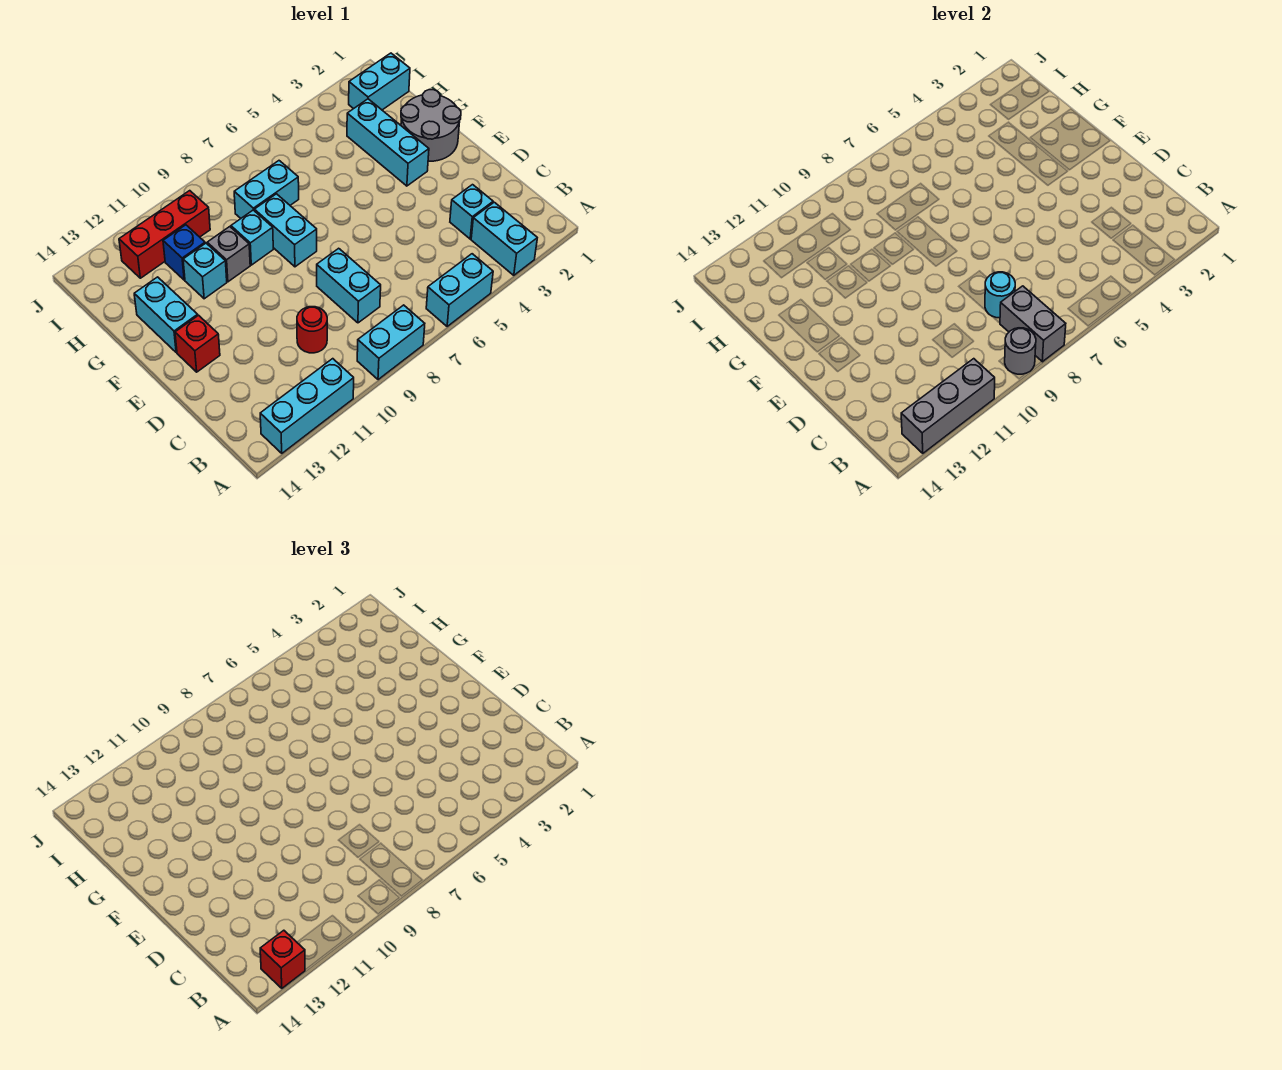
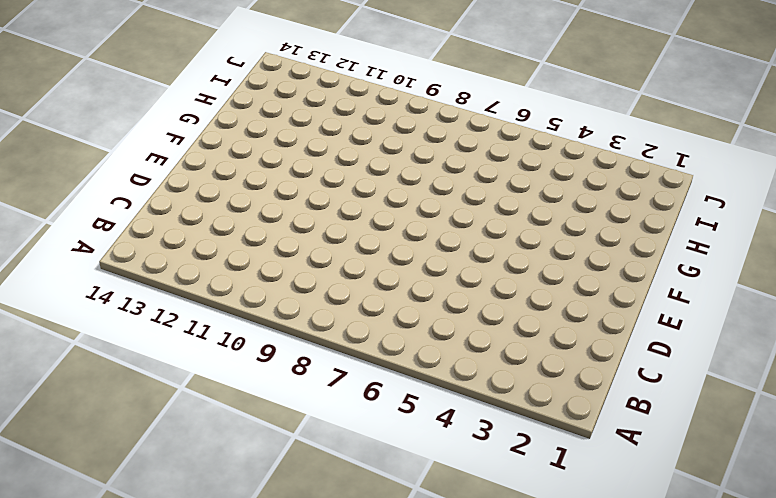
none -> cyan 1x2 brick [471,202,537,275]
none -> cyan 1x2 brick [426,254,493,326]
none -> cyan 1x2 brick [357,305,425,380]

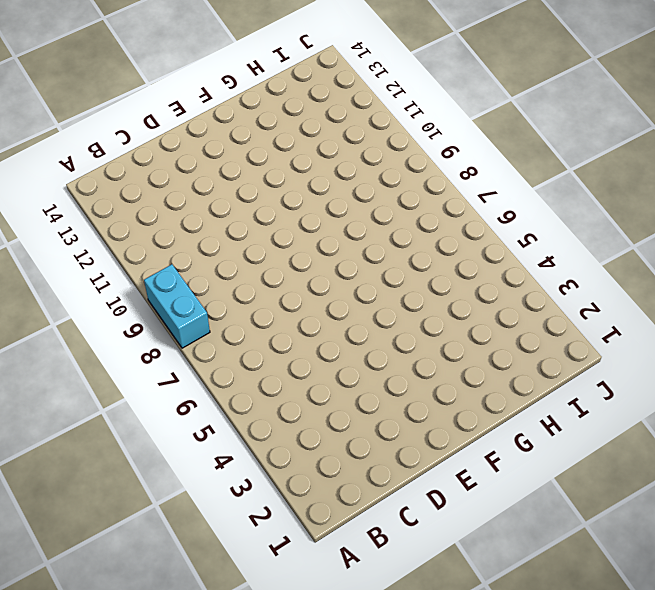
none -> cyan 1x2 brick [471,202,537,275]
none -> cyan 1x2 brick [426,254,493,326]
none -> cyan 1x3 brick [260,359,354,453]

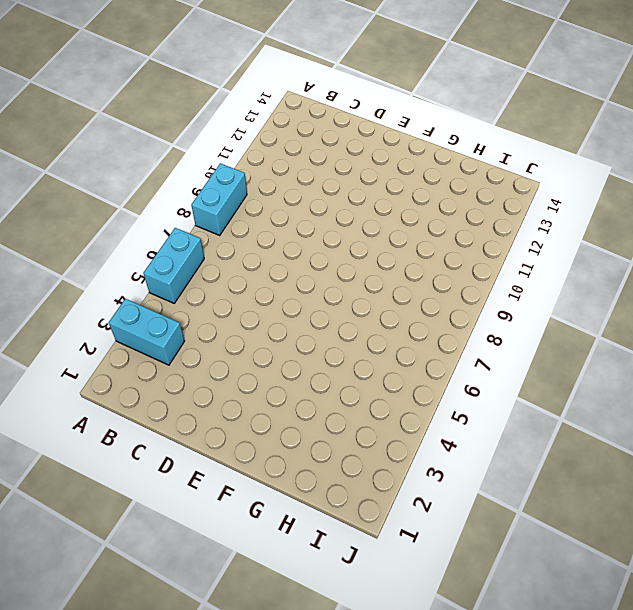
none -> cyan 1x3 brick [260,359,354,453]
none -> cyan 1x1 brick [450,185,493,239]
none -> cyan 1x2 brick [317,248,381,323]

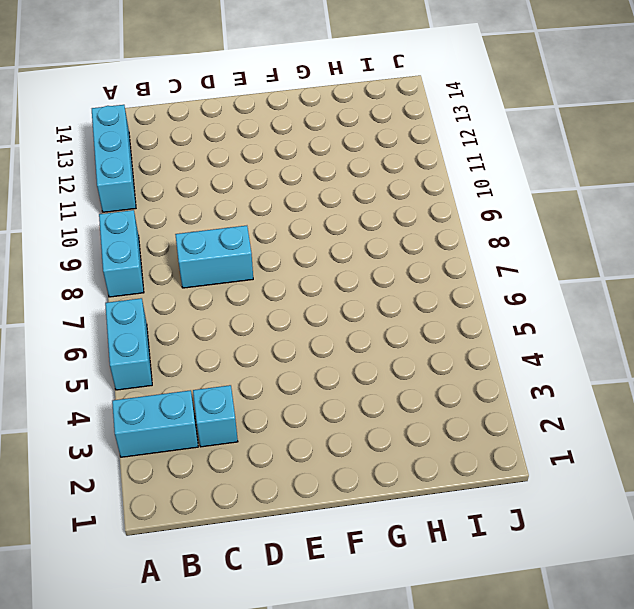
none -> red 1x1 round brick [297,307,327,353]
none -> red 1x1 brick [175,315,220,372]
none -> grey 2x2 round brick [401,90,461,161]

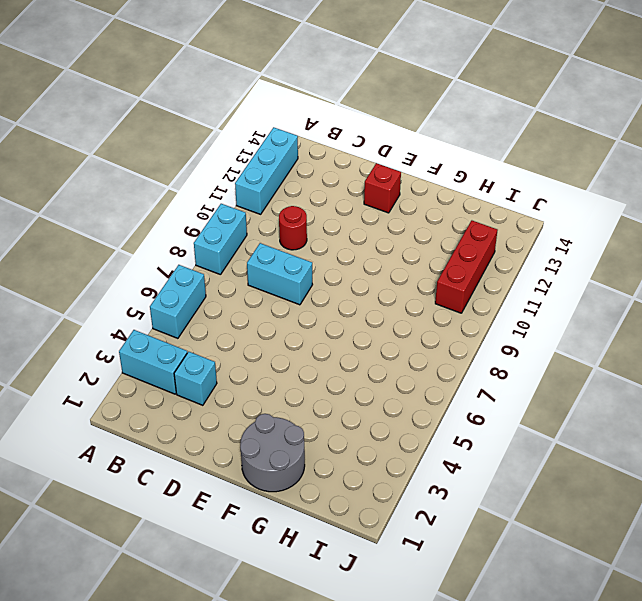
none -> cyan 1x3 brick [347,99,429,186]
none -> cyan 1x2 brick [254,194,317,267]
none -> cyan 1x2 brick [134,277,198,353]

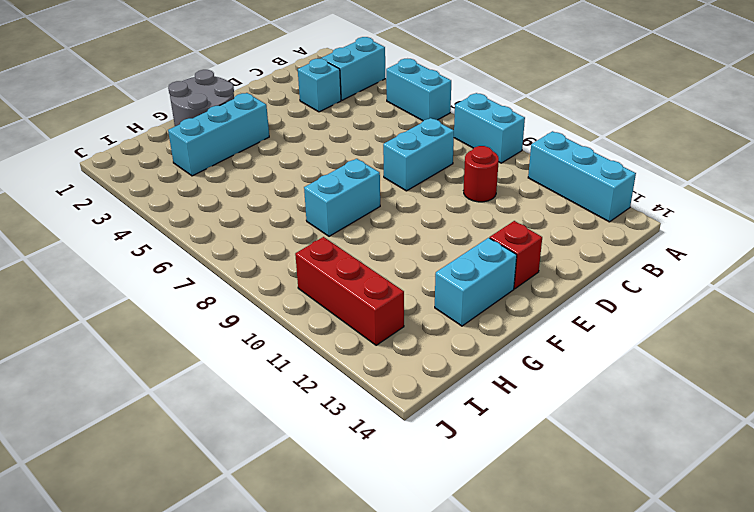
none -> cyan 1x1 brick [231,210,273,265]
none -> grey 1x1 brick [207,227,250,282]
none -> cyan 1x1 brick [183,243,227,299]

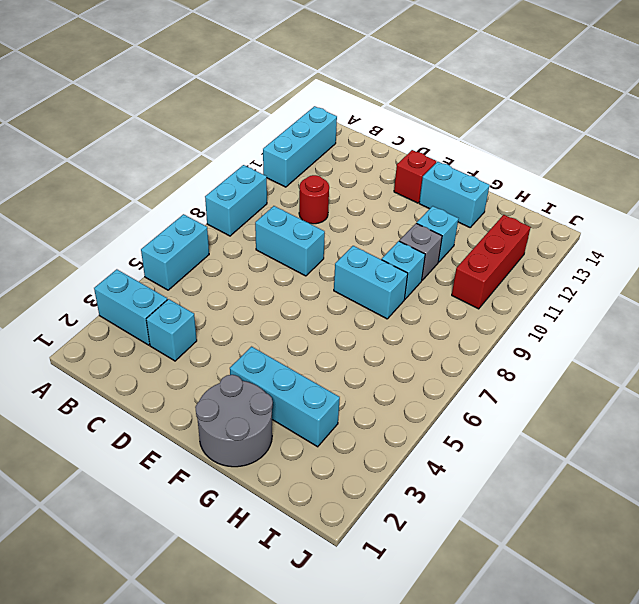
none -> cyan 1x2 brick [234,161,299,218]
none -> blue 1x1 brick [163,225,205,280]
none -> cyan 1x2 brick [349,53,410,110]

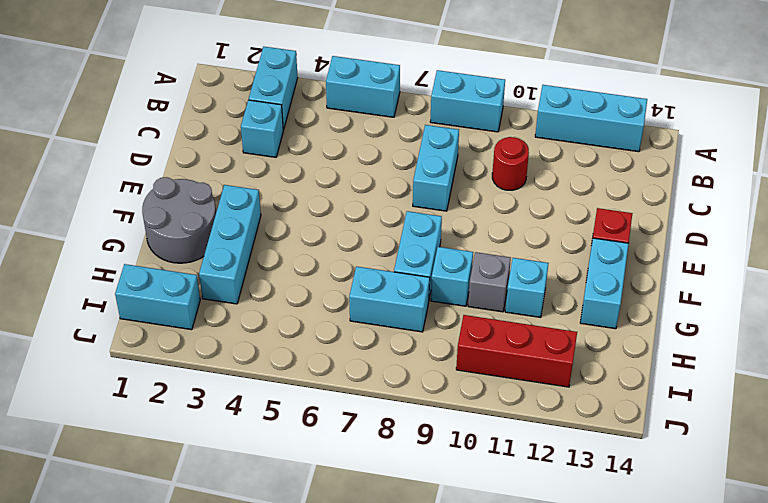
none -> blue 1x1 brick [163,225,205,280]
none -> grey 1x2 brick [1000,286,1066,362]
none -> grey 1x1 round brick [1005,328,1036,374]

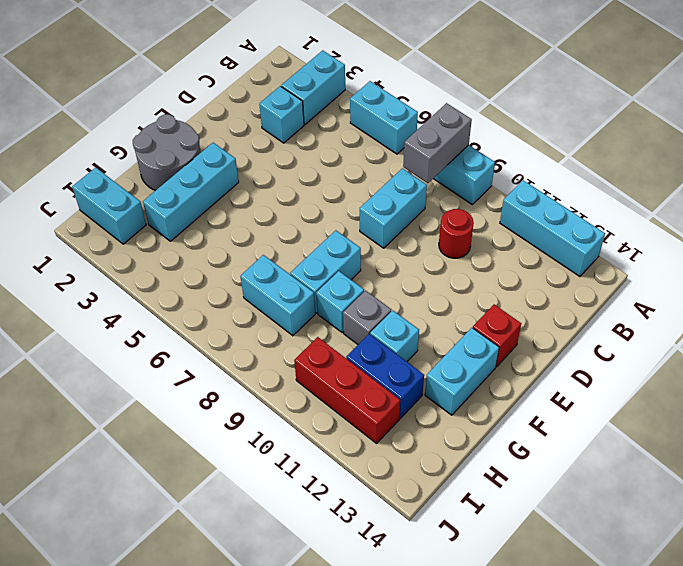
blue 1x2 brick [346,334,424,418] -> blue 1x1 brick [163,225,205,280]
none -> grey 1x1 round brick [1005,328,1036,374]
none -> grey 1x3 brick [901,359,995,453]
none -> cyan 1x1 round brick [985,272,1015,318]

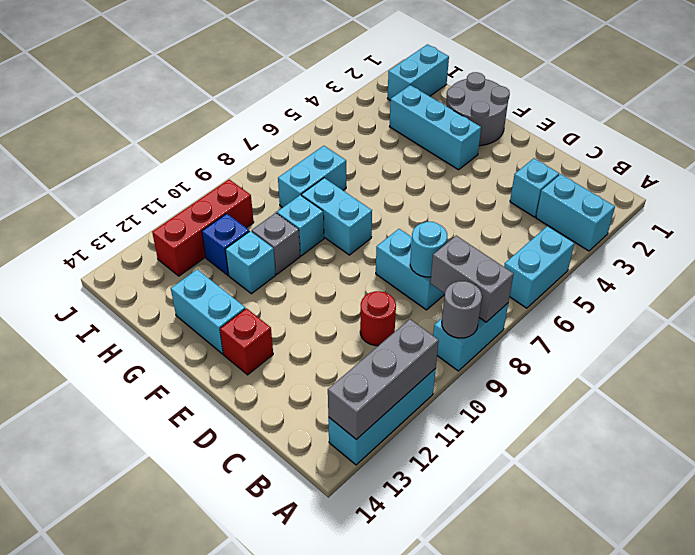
none -> red 1x1 brick [260,930,305,988]

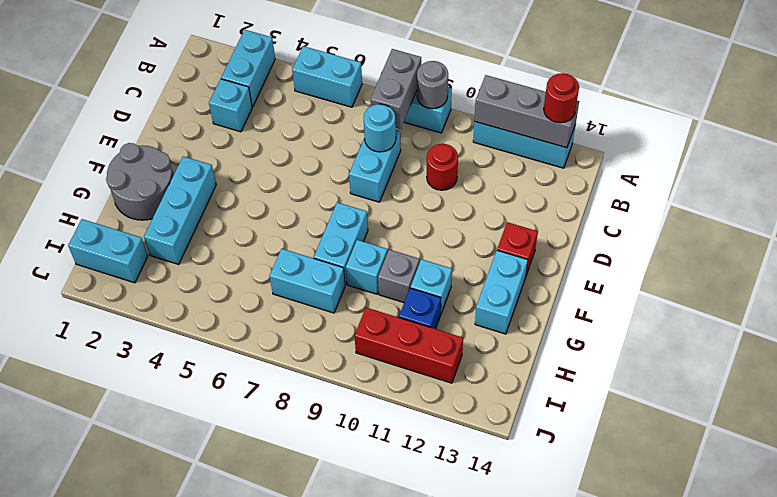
red 1x1 round brick [544,73,579,123] -> red 1x1 brick [260,930,305,988]

